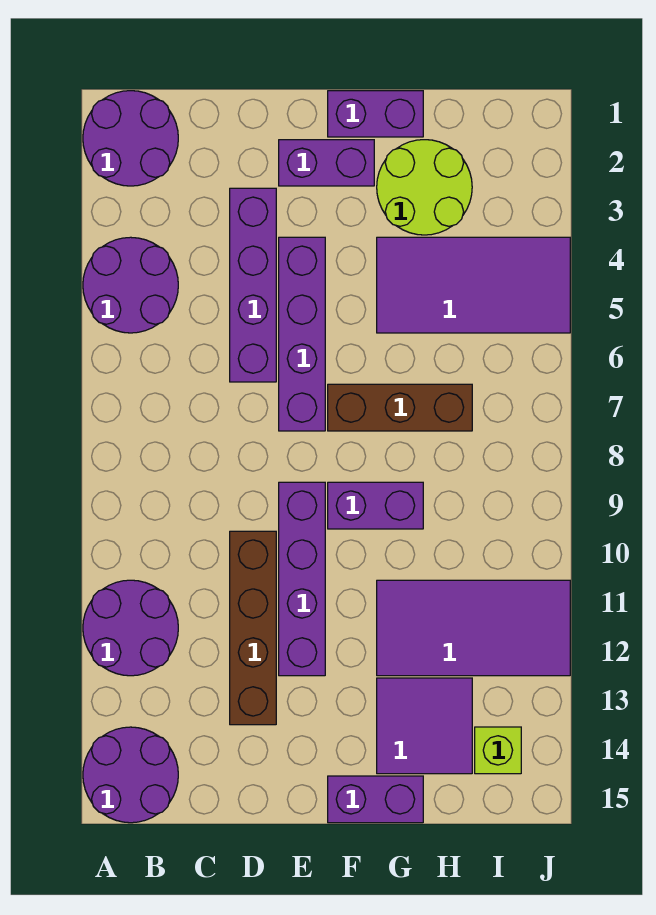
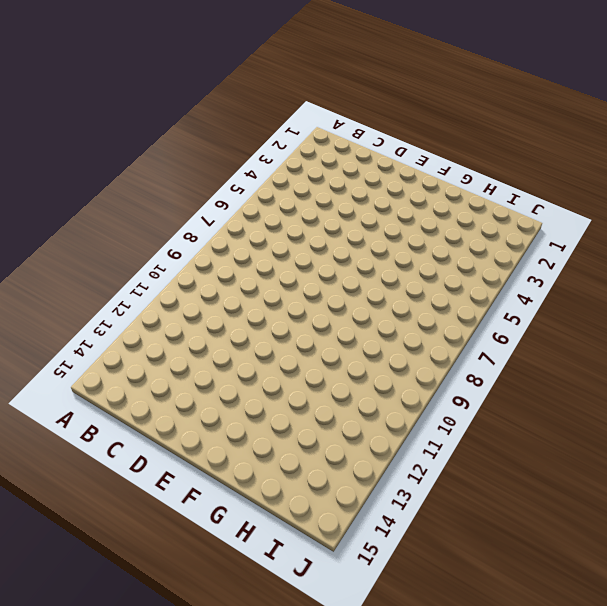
none -> purple 2x2 round brick [83,91,178,186]
none -> purple 2x2 round brick [83,237,178,333]
none -> purple 2x2 round brick [83,580,178,676]

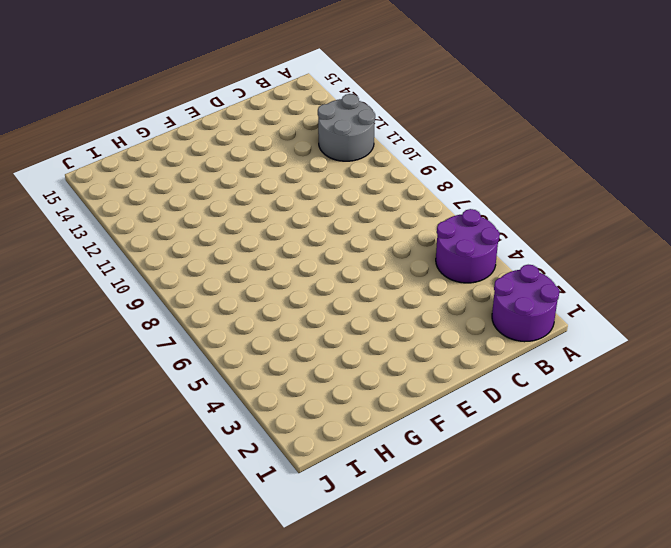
grey 2x2 round brick [318,94,375,161] -> purple 2x2 round brick [83,580,178,676]
none -> purple 2x2 round brick [83,727,178,823]
none -> purple 1x4 brick [230,188,276,382]
none -> brown 1x4 brick [230,531,276,725]

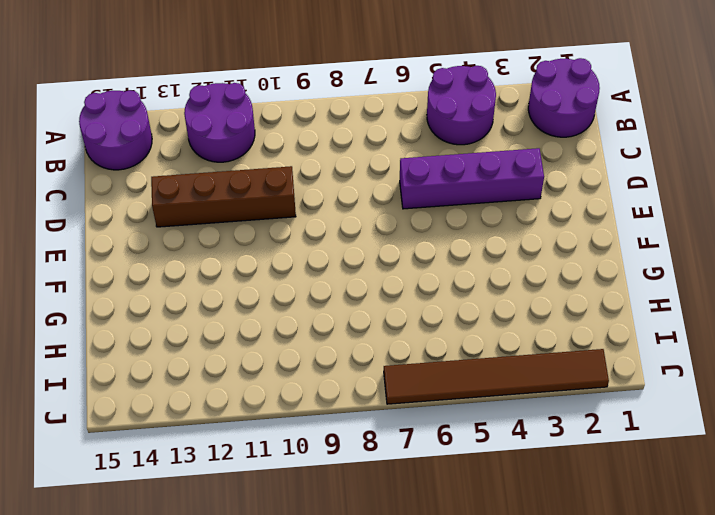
brown 1x6 tile [384,349,609,404] -> purple 2x4 tile [377,237,570,333]
none -> purple 1x2 brick [279,140,374,186]
none -> purple 1x4 brick [279,237,325,431]
none -> purple 1x4 brick [279,482,325,676]

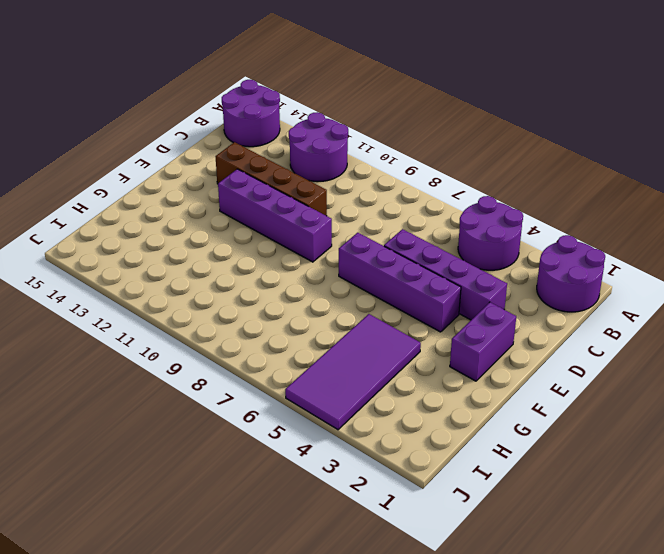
none -> purple 1x2 brick [328,91,423,137]
none -> brown 1x3 brick [328,384,472,431]
none -> purple 1x2 brick [328,482,423,529]

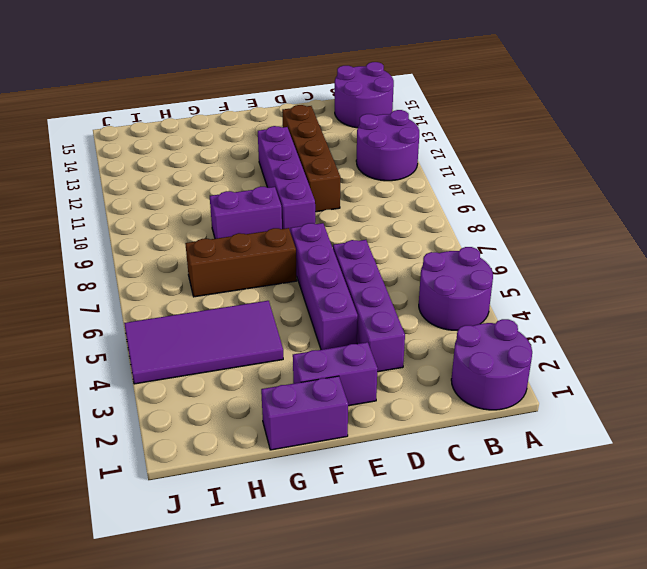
none -> purple 1x2 brick [328,776,423,823]
none -> lime 2x2 round brick [377,140,472,235]
none -> purple 2x4 tile [377,580,570,676]

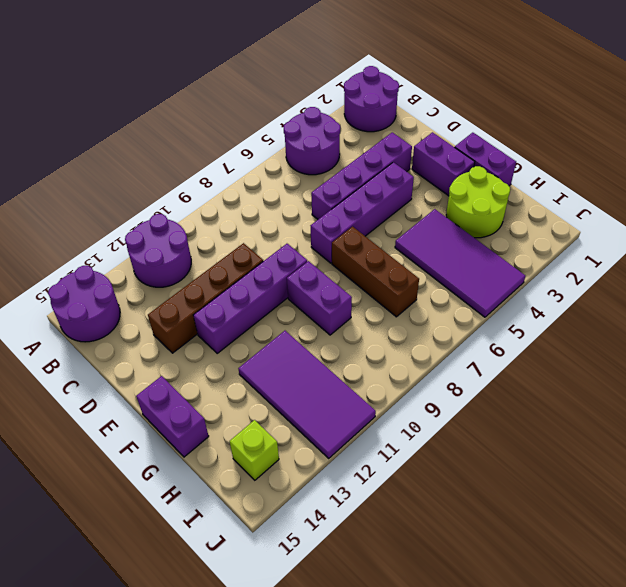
none -> purple 2x2 tile [377,678,472,774]

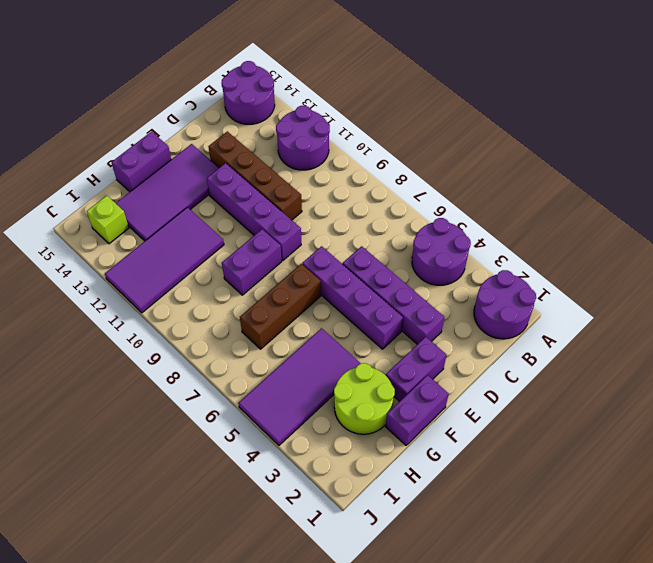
purple 2x4 tile [116,144,219,241] -> purple 2x2 tile [377,678,472,774]

